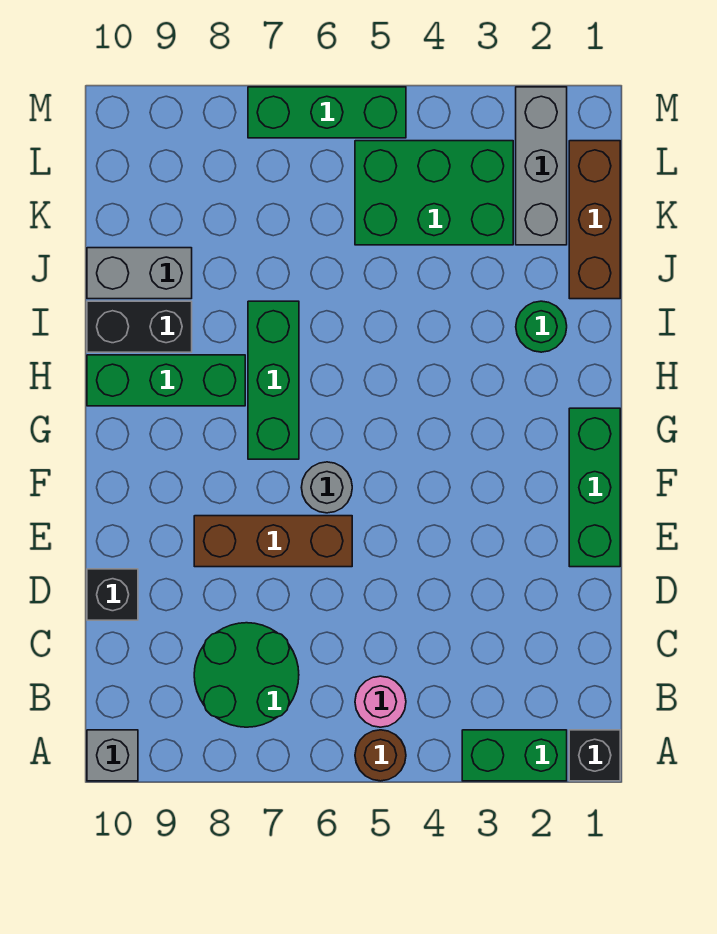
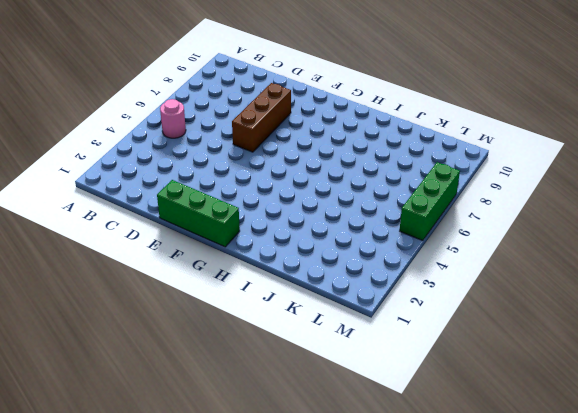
none -> black 1x1 brick [569,730,620,781]
none -> green 1x2 brick [462,730,567,781]
none -> brown 1x1 round brick [355,730,406,781]

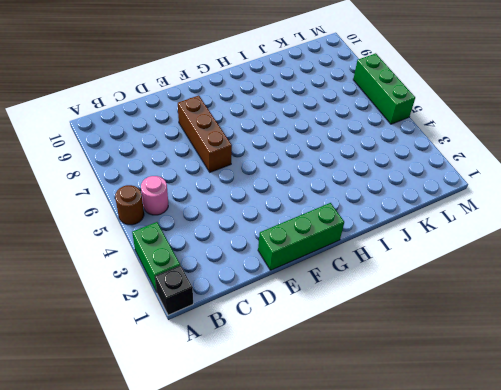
none -> grey 1x1 brick [87,730,138,781]
none -> green 2x2 round brick [194,623,299,727]
none -> black 1x1 brick [87,569,138,620]

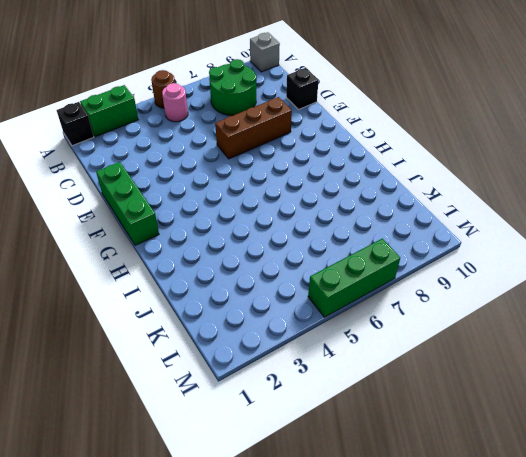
none -> grey 1x1 round brick [301,462,352,513]
none -> green 1x3 brick [248,301,299,459]
none -> green 1x3 brick [87,355,245,406]

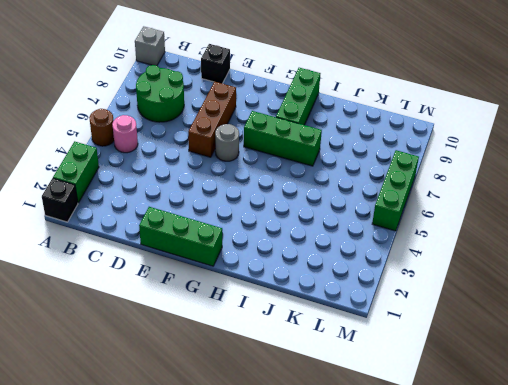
none -> green 1x1 round brick [516,301,567,352]
none -> black 1x2 brick [87,301,192,352]
none -> brown 1x3 brick [569,141,620,299]

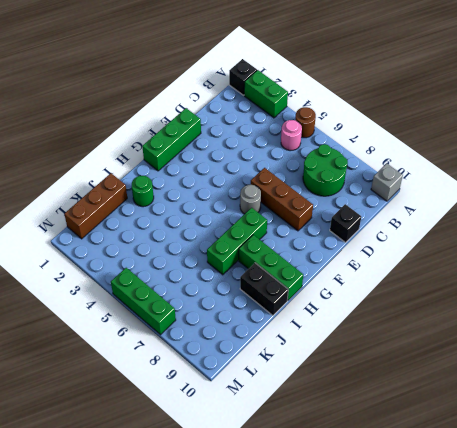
none -> grey 1x2 brick [87,248,192,299]
none -> grey 1x3 brick [516,87,567,245]
none -> green 2x3 brick [355,141,513,245]

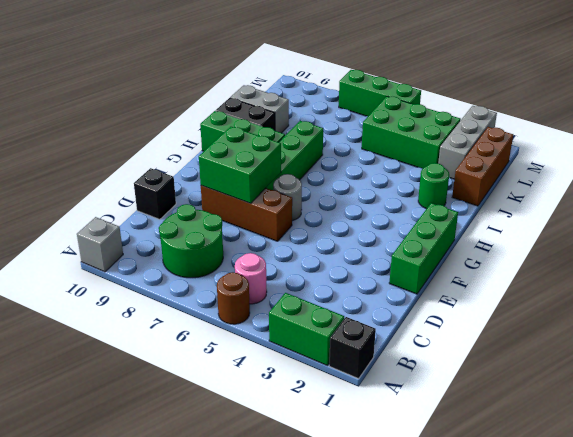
green 2x2 brick [199,127,281,203] -> none

